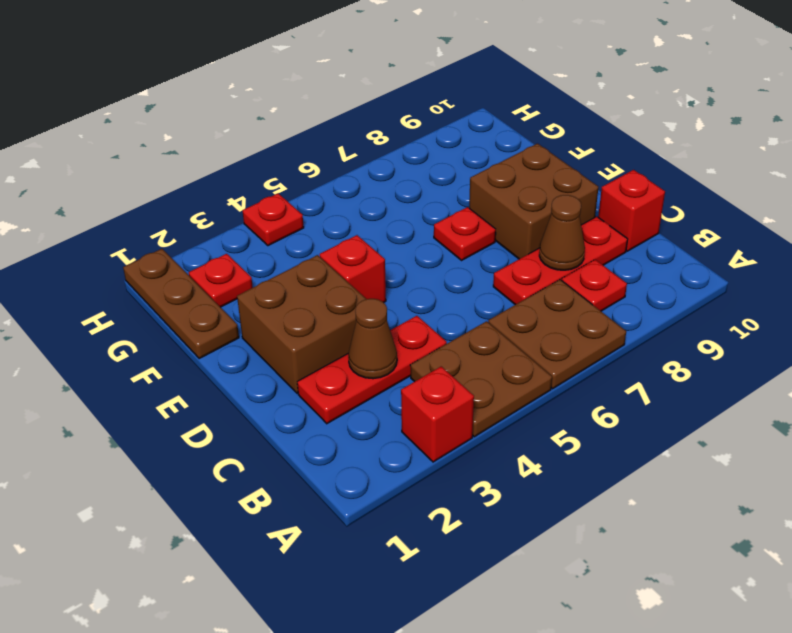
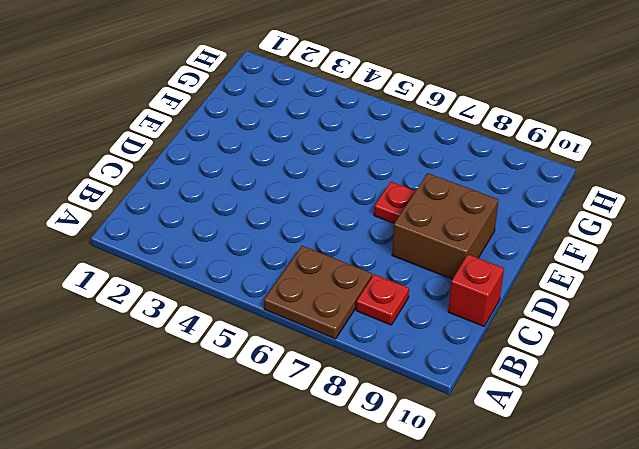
none -> red 1x1 brick [401,367,474,462]
none -> brown 2x2 plate [410,321,552,437]
none -> red 1x3 plate [297,316,447,424]

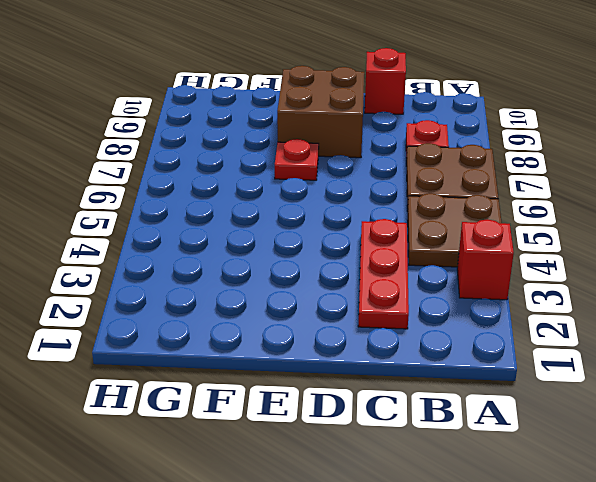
none -> red 1x3 plate [493,217,628,305]
none -> brown 2x2 brick [237,255,366,393]
none -> red 1x1 brick [320,235,386,303]

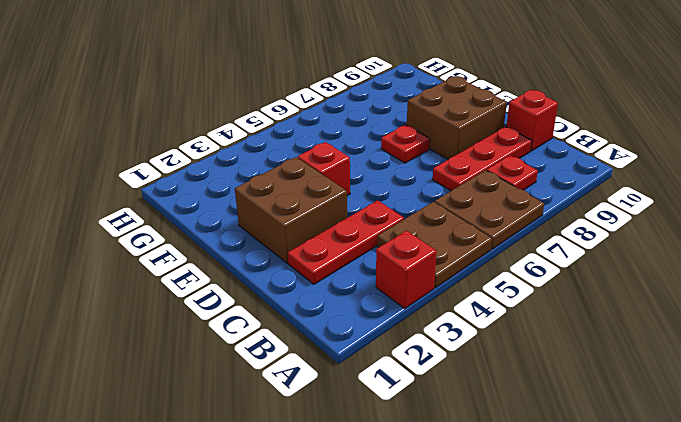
none -> brown 1x3 plate [123,249,239,359]
none -> red 1x1 plate [189,254,253,307]
none -> red 1x1 plate [243,193,304,246]

